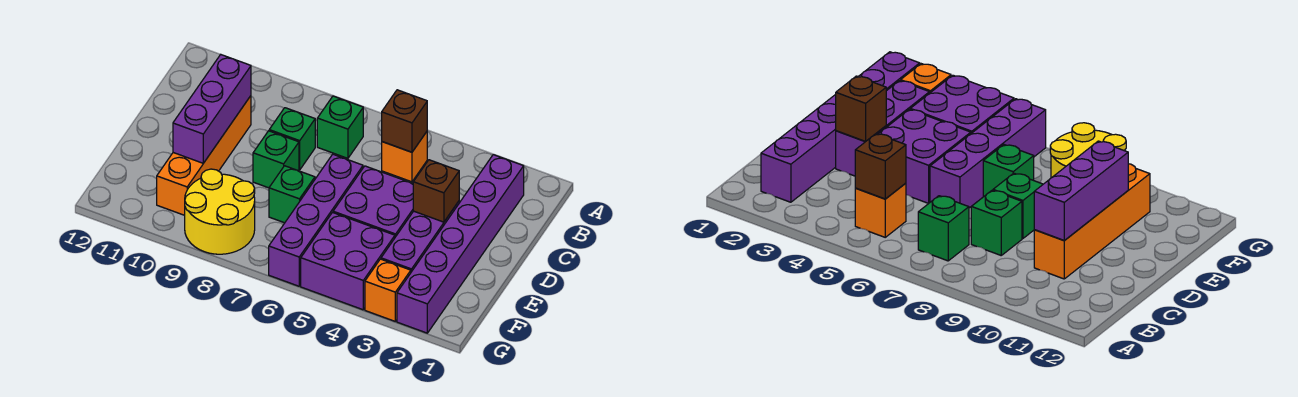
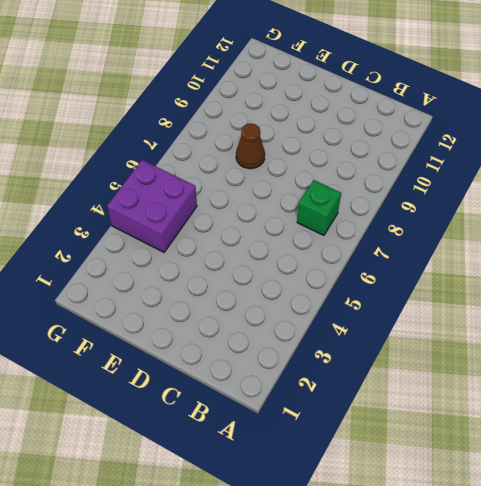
brown 1x1 cone [236,123,265,169] -> none
none -> purple 1x6 brick [397,155,524,333]
none -> orange 1x1 brick [382,132,427,182]
none -> green 1x1 brick [269,108,315,170]

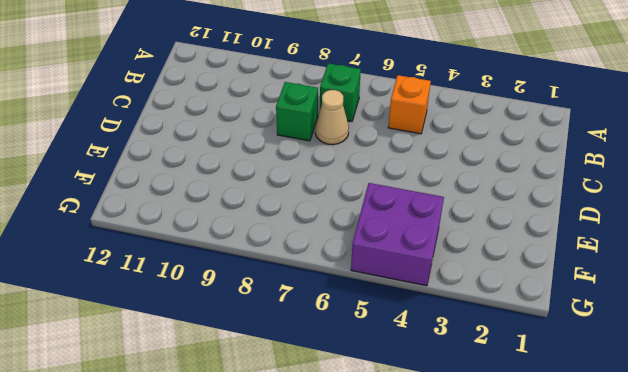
tan 1x1 cone [315,90,349,145] -> none
none -> purple 1x6 brick [397,155,524,333]
none -> orange 1x4 brick [157,96,251,215]
none -> purple 1x3 brick [381,201,459,272]

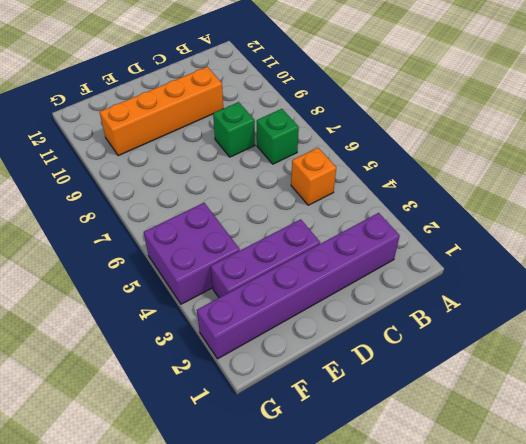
none -> purple 2x2 brick [333,166,413,237]
none -> purple 1x4 brick [269,154,363,286]
none -> green 1x1 brick [253,131,299,188]

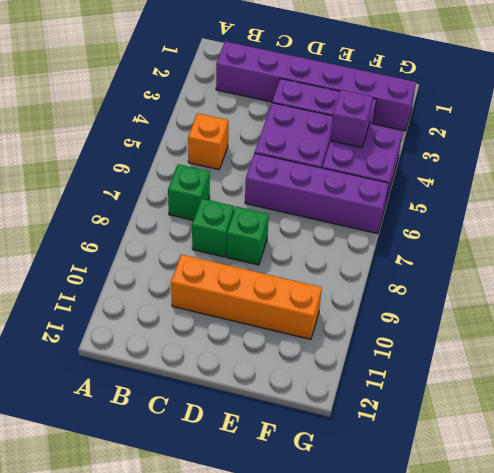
purple 1x1 brick [330,90,373,148] -> none
none -> green 1x1 brick [269,166,315,223]
none -> yellow 2x2 round brick [185,169,255,254]
none -> orange 1x1 brick [365,259,411,321]

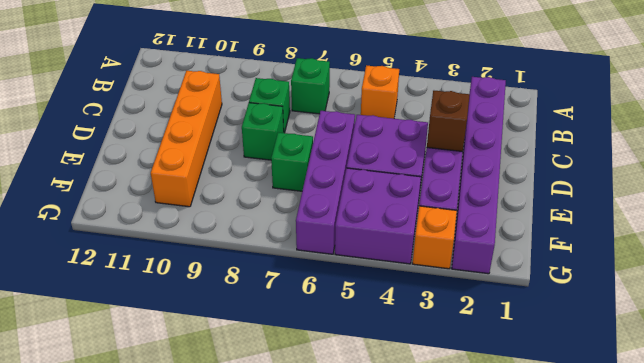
none -> yellow 2x2 round brick [185,169,255,254]
none -> brown 1x1 brick [382,90,427,152]
none -> purple 1x3 brick [173,54,251,163]

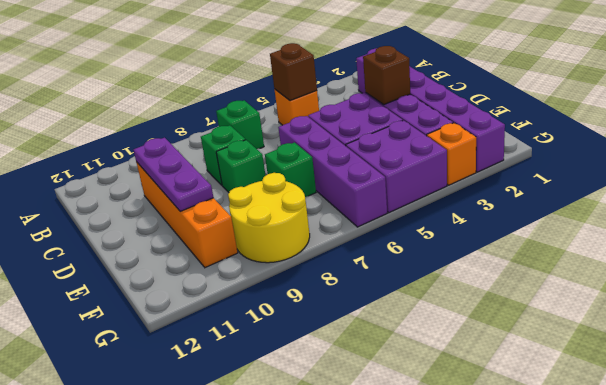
purple 1x3 plate [133,138,213,211] -> purple 1x3 brick [173,54,251,163]

